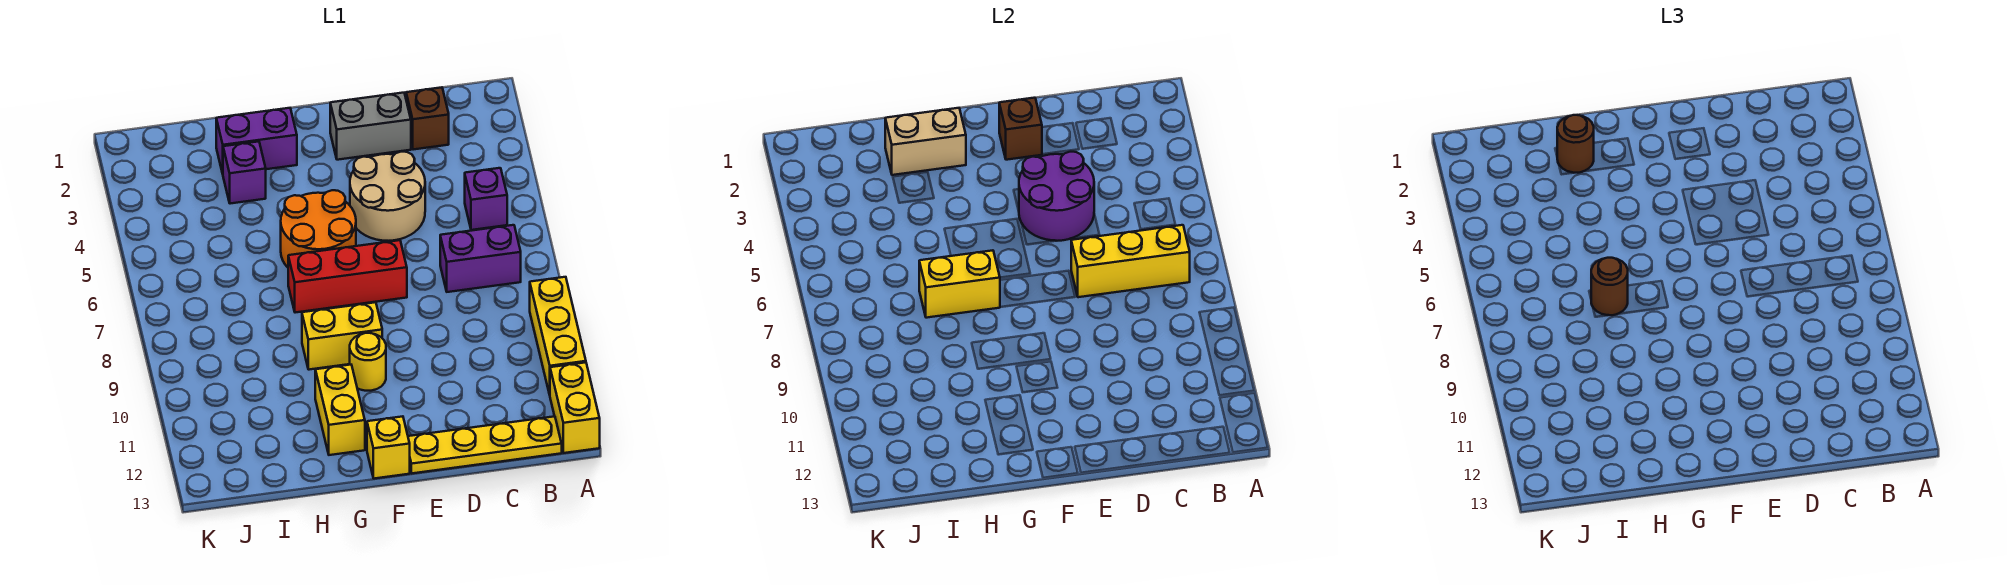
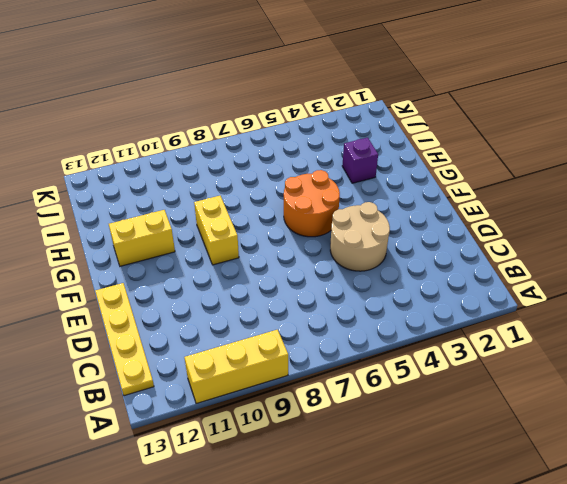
none -> yellow 1x2 brick [550,362,600,453]
none -> purple 1x1 brick [465,168,507,230]
none -> purple 1x2 brick [440,225,521,292]

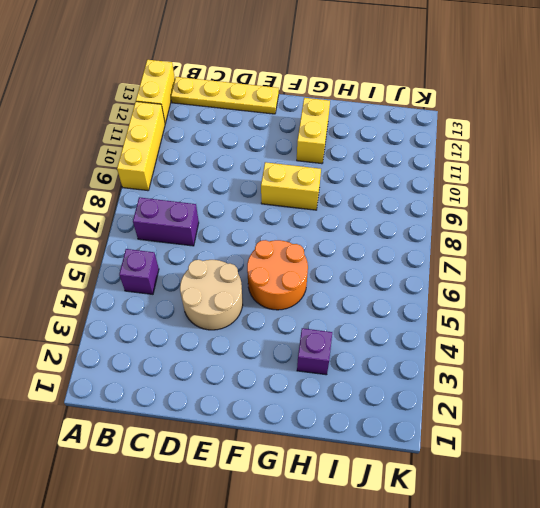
none -> brown 1x1 brick [406,87,449,150]
none -> grey 1x2 brick [330,93,411,160]
none -> red 1x3 brick [288,240,407,313]

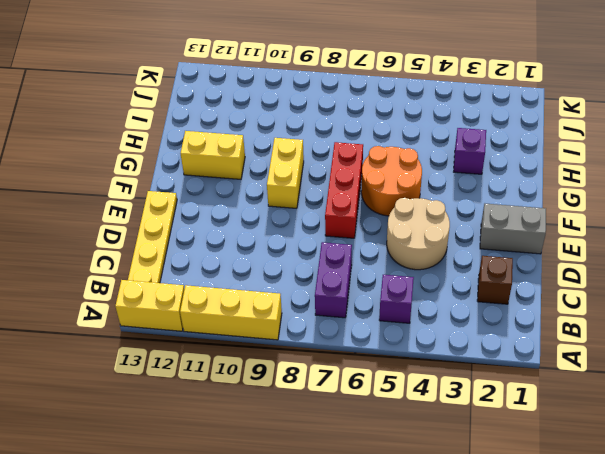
grey 1x2 brick [480,204,546,254] -> grey 1x2 brick turned to [330,93,411,160]
none -> yellow 1x1 round brick [350,333,386,391]
none -> yellow 1x1 brick [367,416,410,479]
none -> purple 1x2 brick [216,108,297,174]

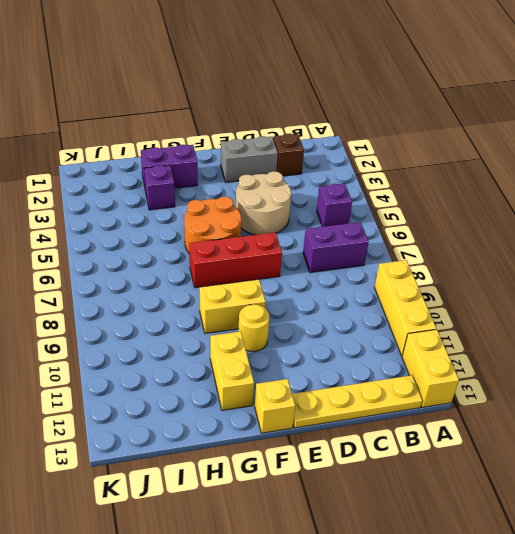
none -> yellow 1x3 brick [1071,225,1190,297]
none -> purple 2x2 round brick [1019,152,1094,241]
none -> brown 1x1 brick [999,98,1042,160]

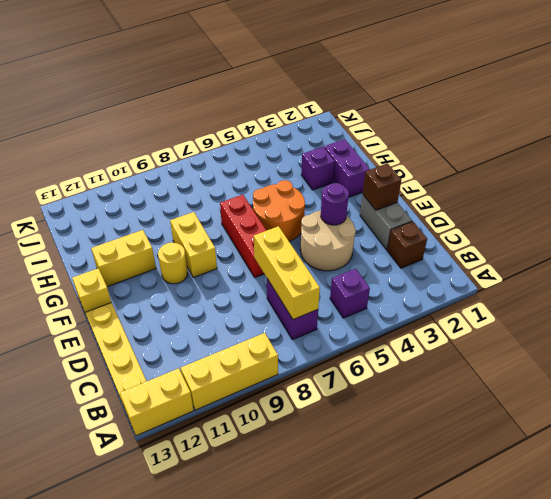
purple 1x1 round brick [321,183,349,225] -> purple 2x2 round brick [1019,152,1094,241]
none -> tan 1x2 brick [885,108,966,175]
none -> yellow 1x2 brick [919,250,1000,318]
none -> brown 1x1 round brick [1557,115,1594,173]

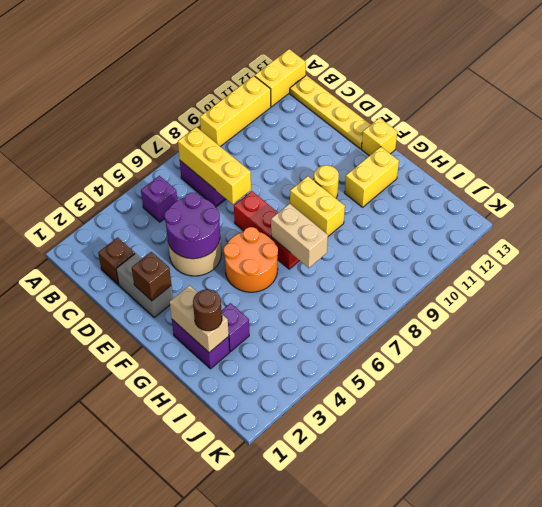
tan 1x2 brick [271,204,328,268] -> yellow 1x2 brick [919,250,1000,318]
none -> brown 1x1 round brick [1591,258,1628,315]

